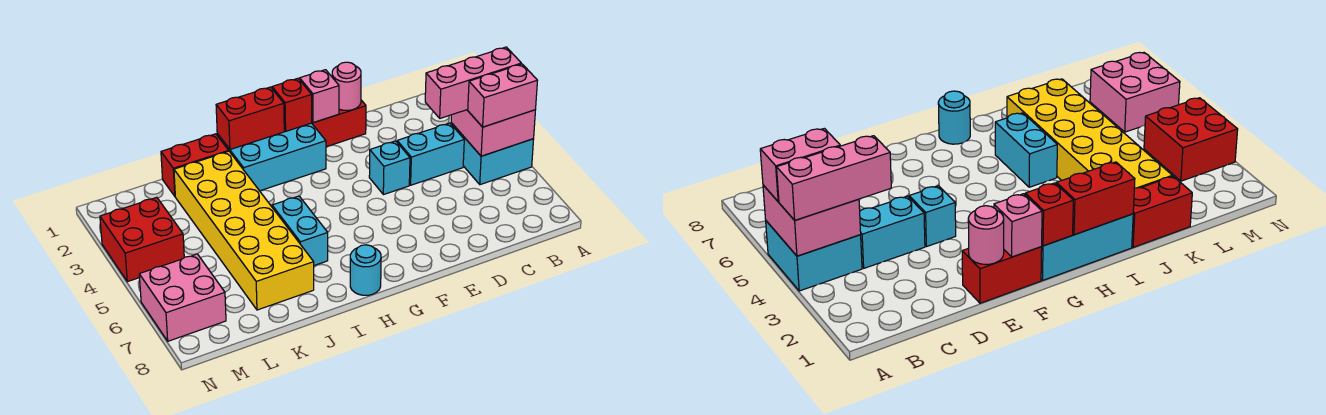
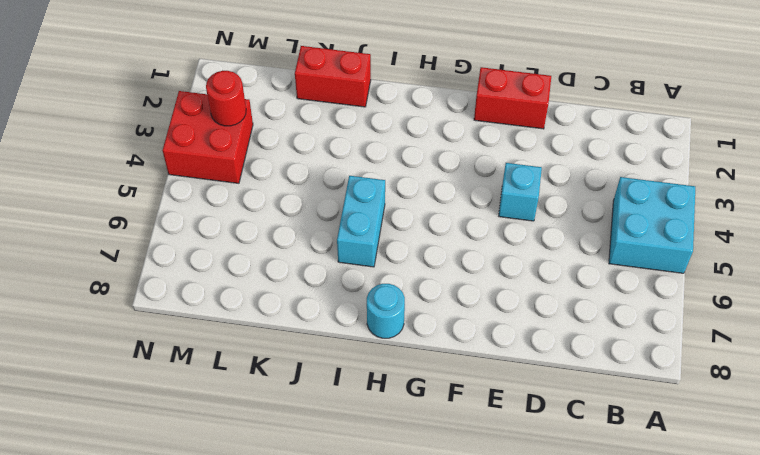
red 1x1 round brick [206,71,246,126] -> none
none -> cyan 1x2 brick [397,123,464,185]
none -> cyan 2x3 brick [217,123,326,191]
none -> yellow 2x6 brick [174,151,314,310]

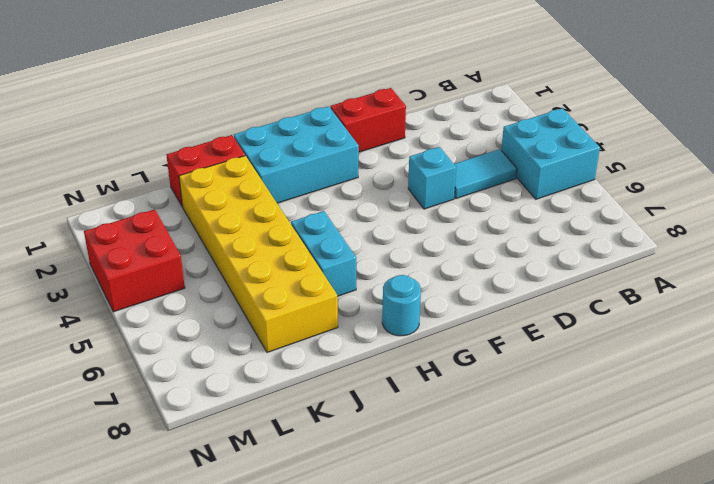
cyan 1x2 tile [454,149,517,199] -> cyan 1x2 brick [397,123,464,185]
none -> pink 2x2 brick [139,254,226,341]
none -> pink 2x2 brick [451,110,535,156]
none -> pink 1x1 round brick [332,62,361,110]

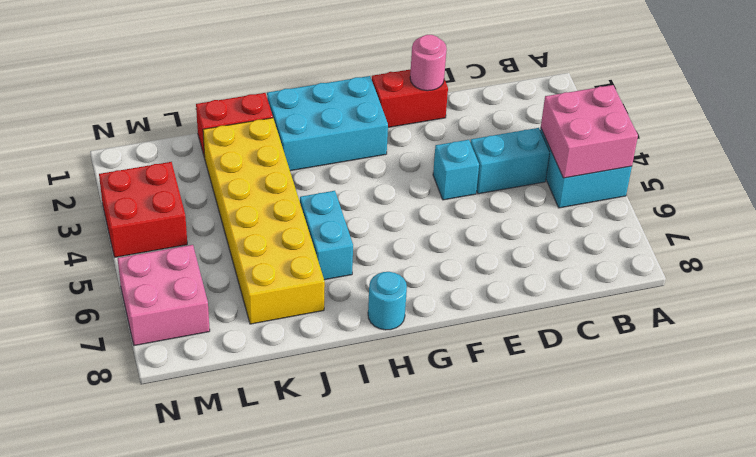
none -> pink 1x1 brick [300,70,339,123]
none -> red 1x1 brick [272,78,312,131]
none -> red 1x2 brick [216,87,284,149]

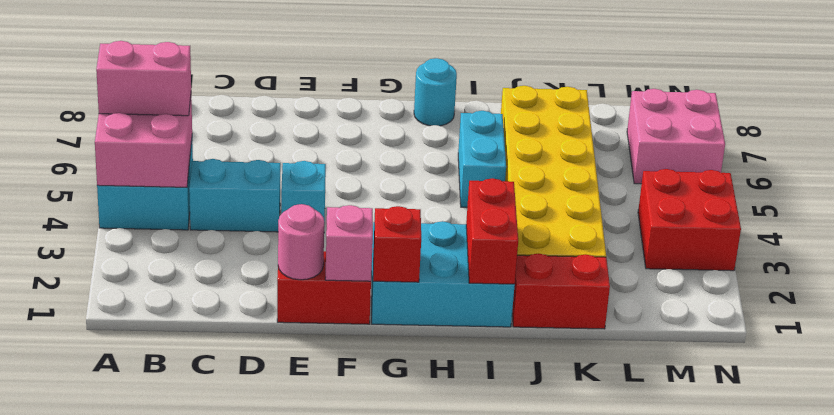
red 1x2 brick [466,178,518,284] -> red 1x2 brick turned to [216,87,284,149]
none -> pink 1x3 brick [425,47,521,118]

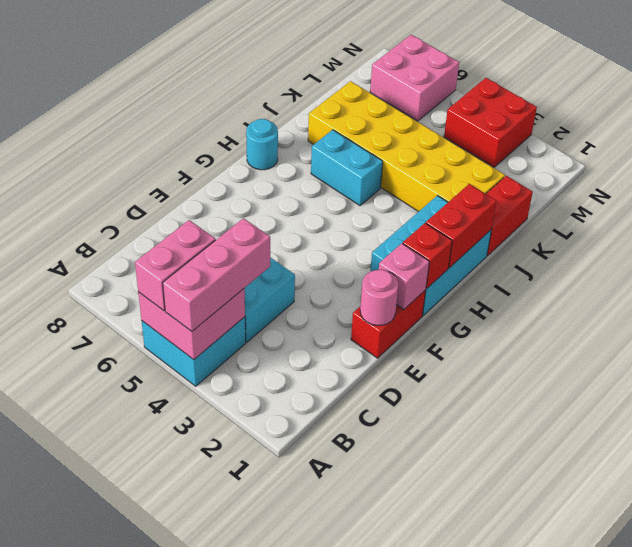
none -> cyan 1x1 brick [369,141,410,195]

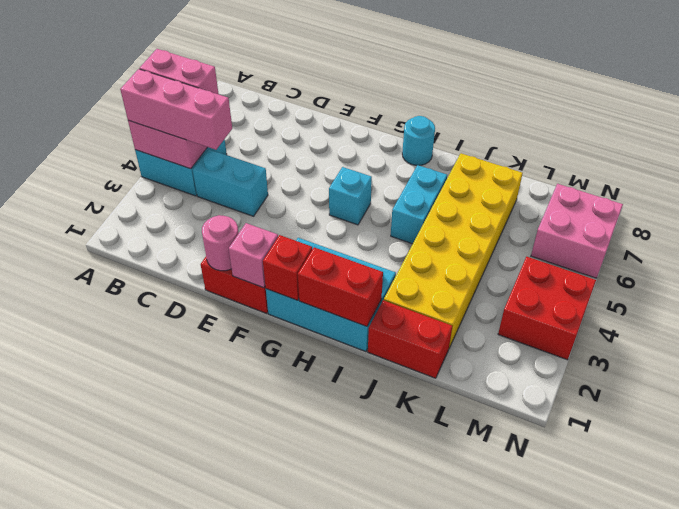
cyan 1x1 brick [329,167,372,225] -> cyan 1x1 brick moved to [369,141,410,195]

